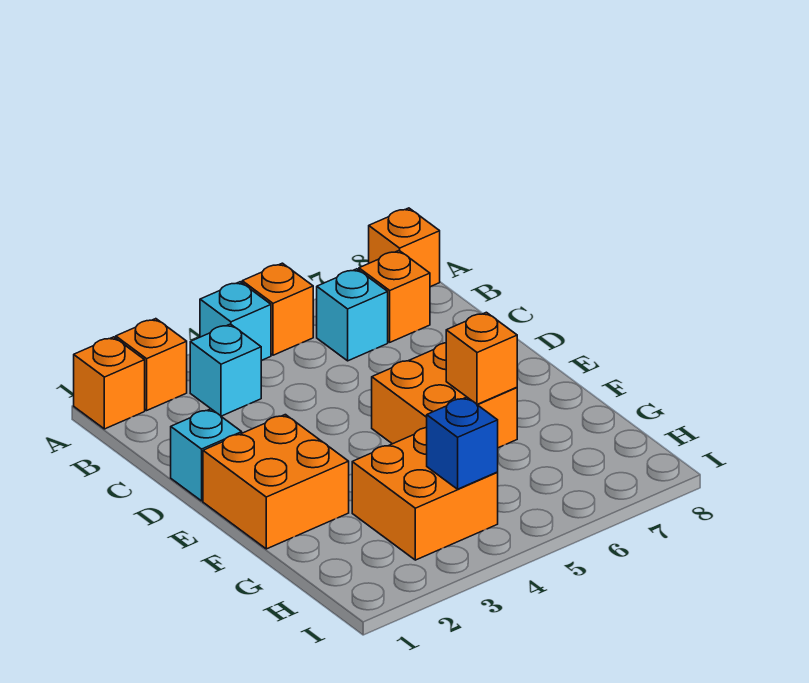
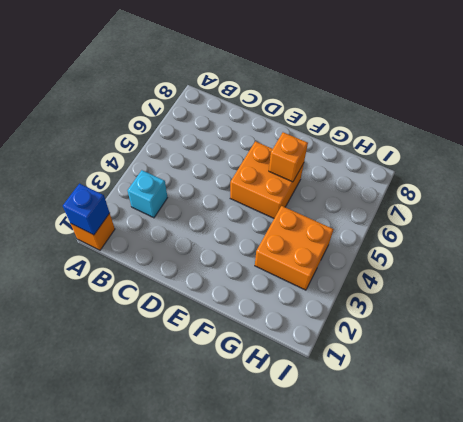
blue 1x1 brick [63,184,110,235] -> blue 1x1 brick moved to [427,397,498,489]
none -> orange 1x1 brick [116,319,187,410]
none -> cyan 1x1 brick [200,282,271,361]
none -> orange 1x1 brick [242,263,313,355]

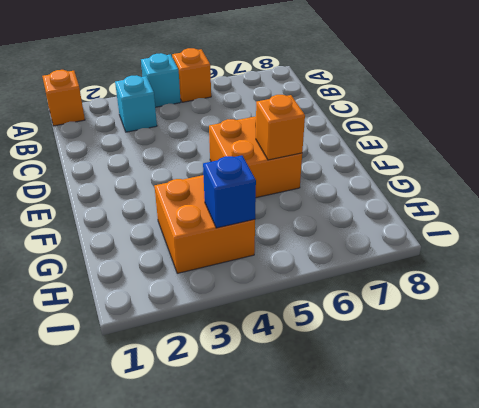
none -> orange 1x1 brick [116,319,187,410]
none -> orange 1x1 brick [369,208,440,287]
none -> cyan 1x1 brick [317,269,388,361]

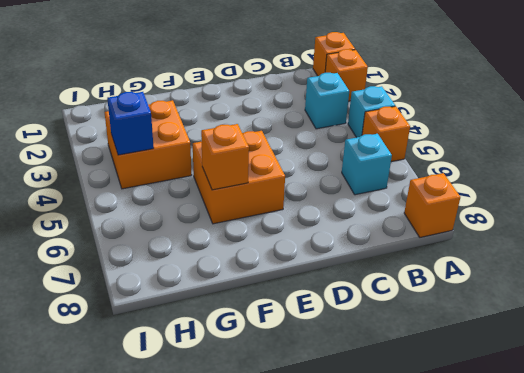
none -> orange 1x1 brick [359,251,430,342]
none -> cyan 1x1 brick [171,409,242,501]
none -> orange 2x2 brick [203,415,349,549]

